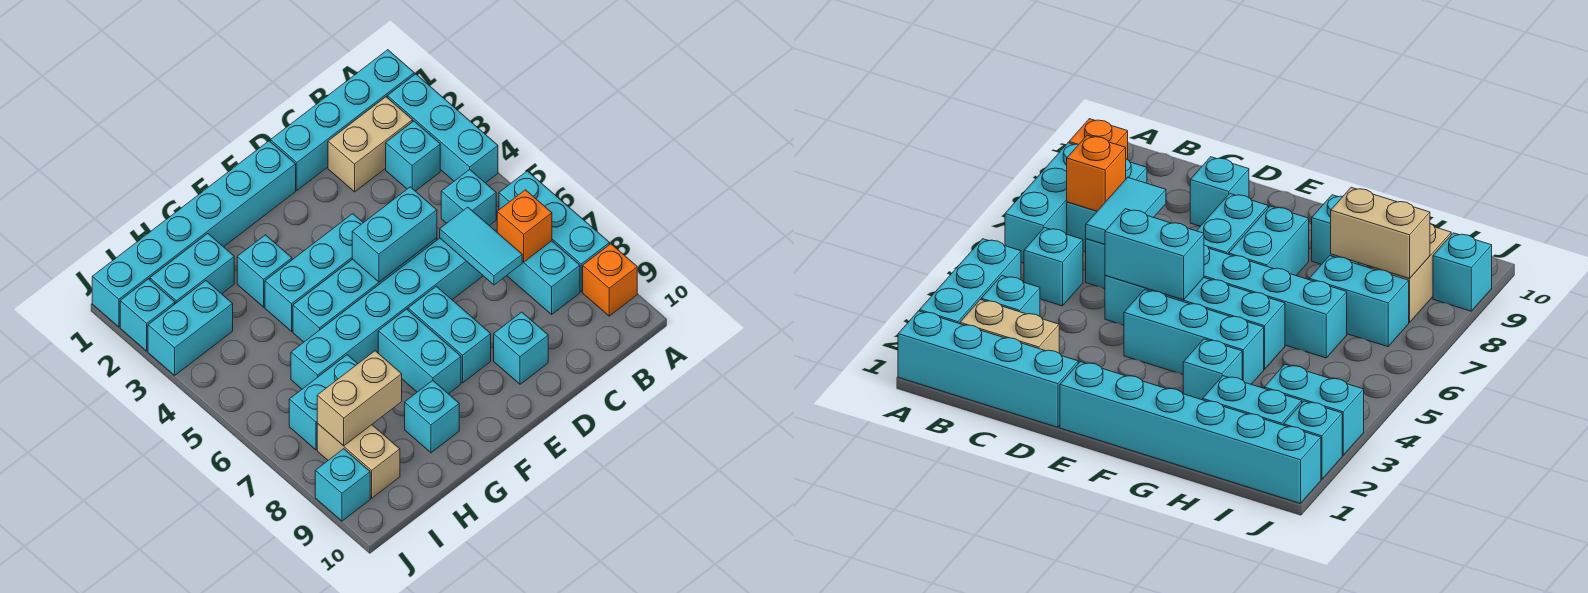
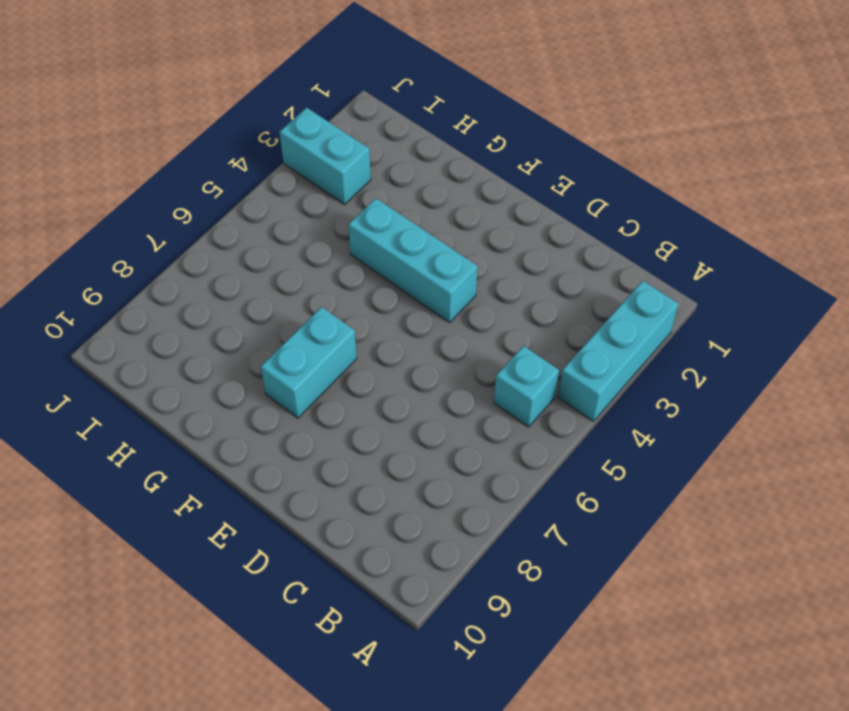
none -> cyan 1x4 brick [270,50,414,190]
none -> cyan 1x3 brick [499,171,610,292]
none -> orange 1x1 brick [583,244,637,316]

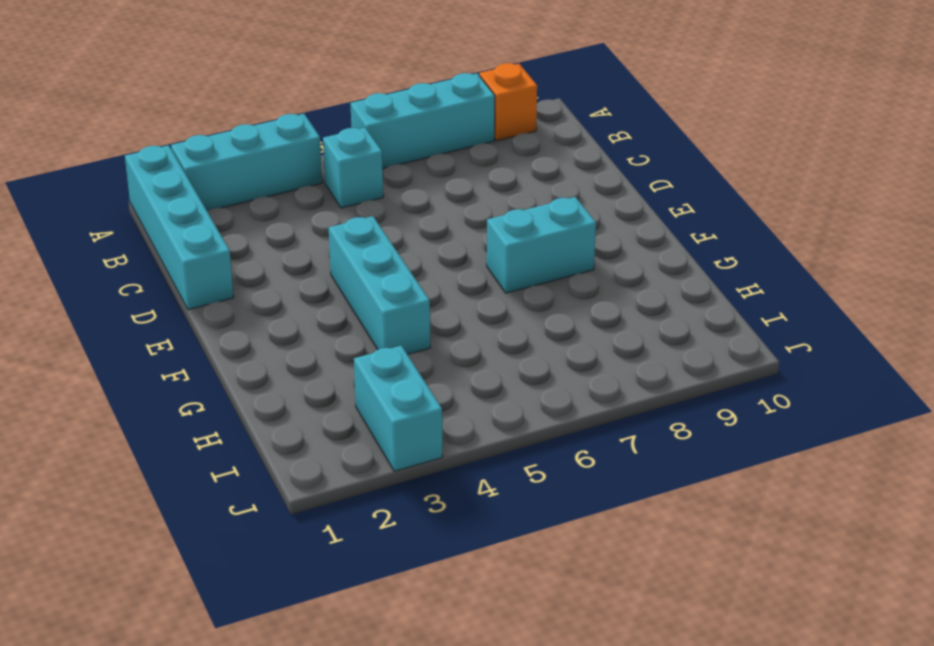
none -> tan 1x2 brick [328,97,413,192]
none -> cyan 1x1 brick [386,121,440,191]
none -> cyan 1x2 brick [507,241,580,314]

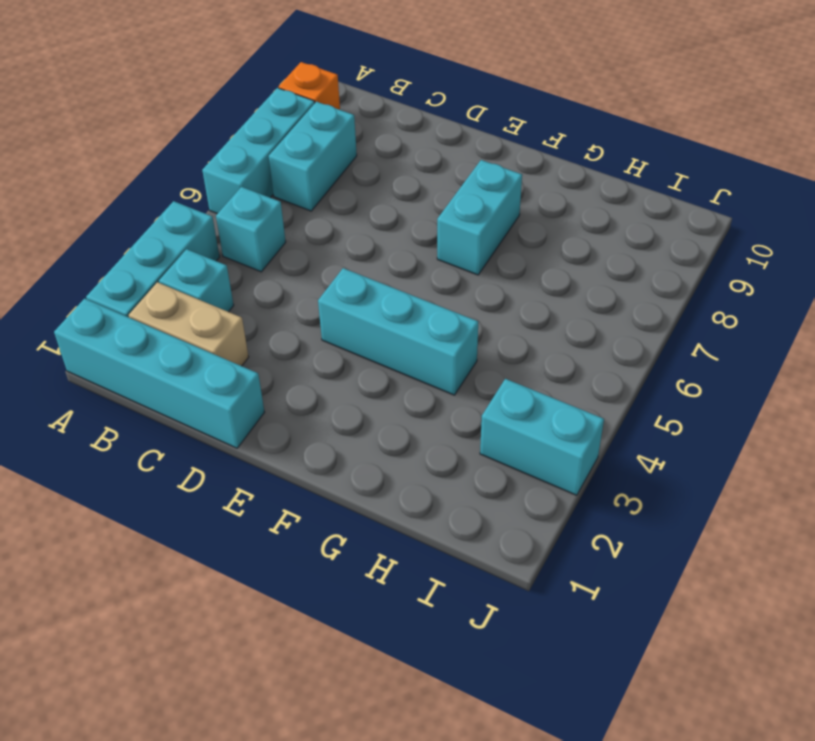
none -> cyan 1x6 brick [291,238,483,389]
none -> cyan 1x4 brick [293,238,437,342]
none -> cyan 1x1 brick [494,312,548,384]

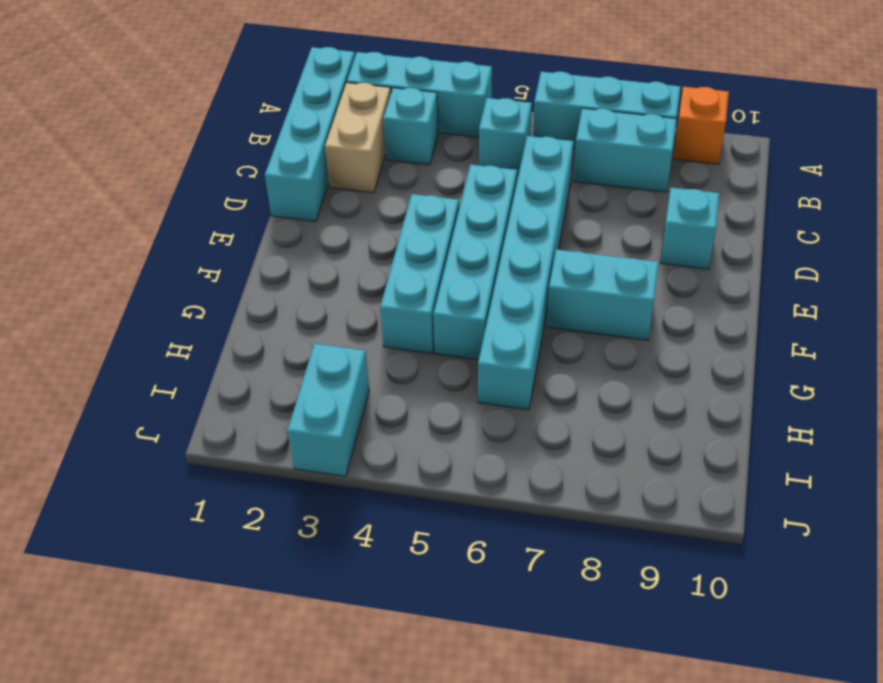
none -> cyan 1x6 brick [92,141,296,327]
none -> cyan 1x2 brick [408,286,491,383]
none -> cyan 1x1 brick [237,235,292,307]

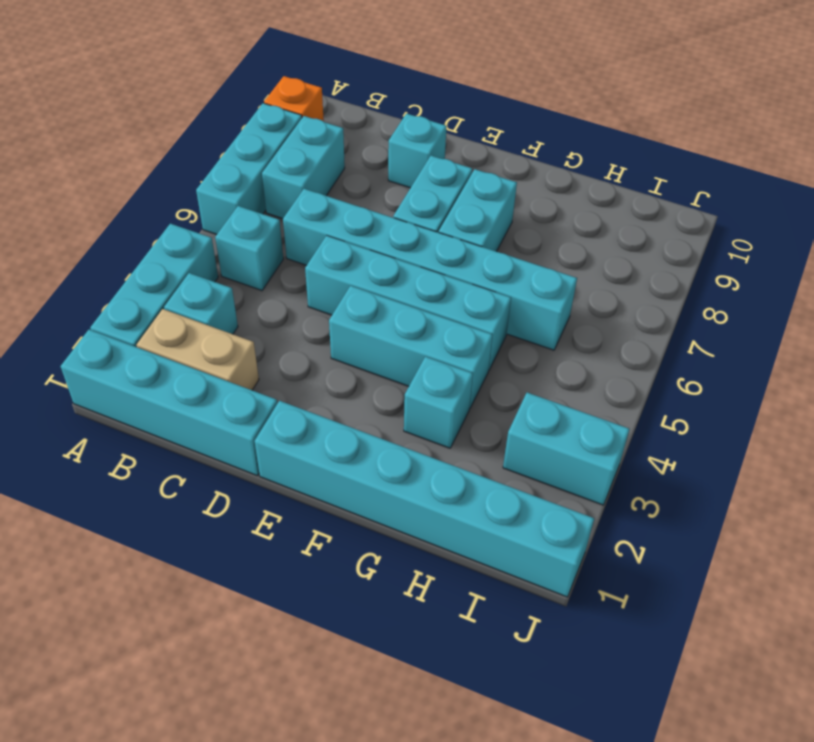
none -> cyan 1x1 brick [405,380,459,453]
none -> cyan 1x2 brick [150,234,234,304]
none -> cyan 1x2 brick [289,355,358,450]

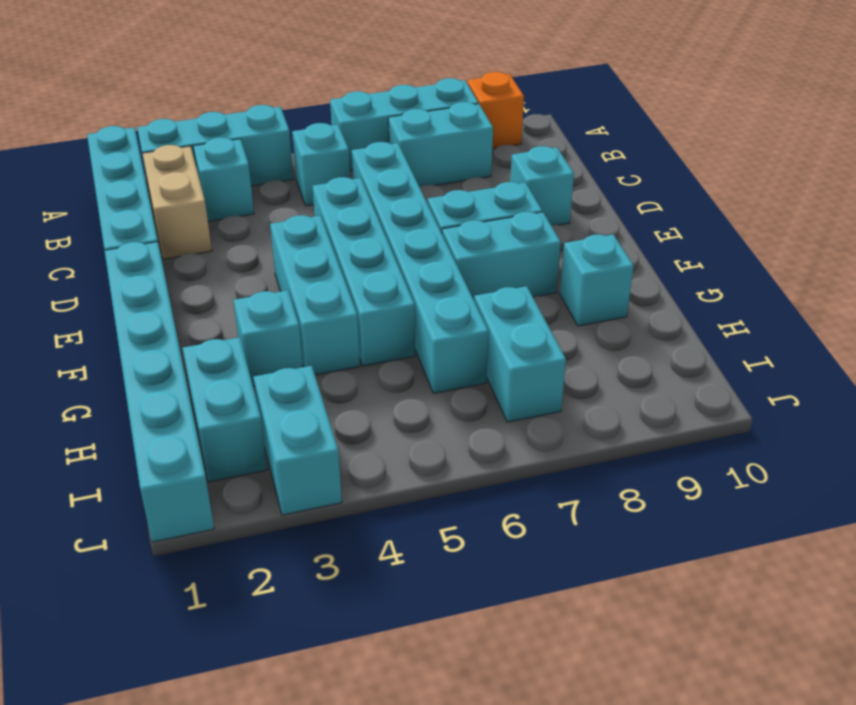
none -> tan 1x2 brick [317,424,400,498]
none -> cyan 1x1 brick [120,279,175,351]
none -> cyan 1x1 brick [315,449,370,521]

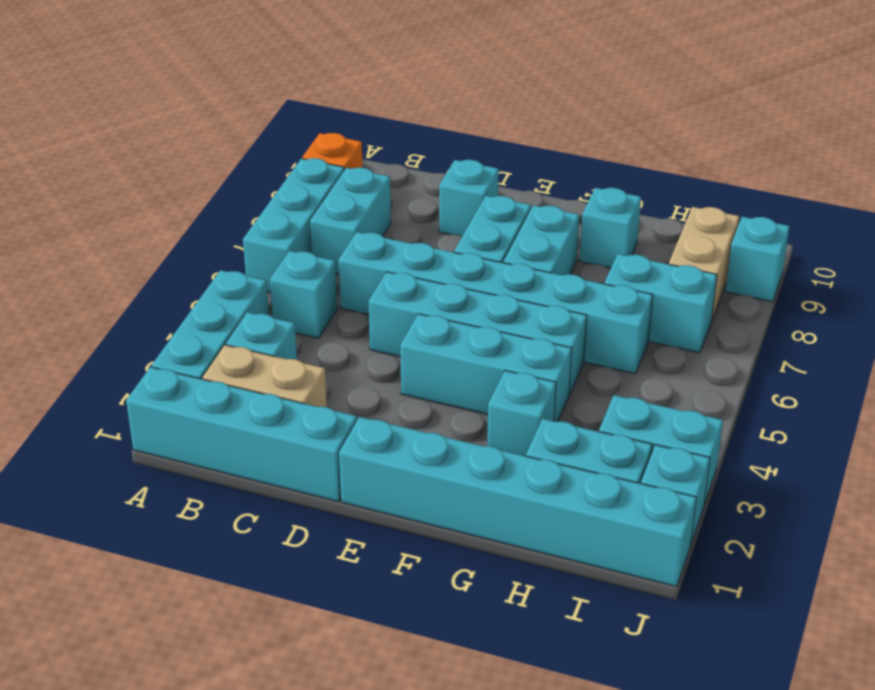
none -> orange 1x1 brick [497,190,552,262]
none -> cyan 1x2 tile [440,207,522,285]
none -> cyan 1x2 brick [352,187,437,282]

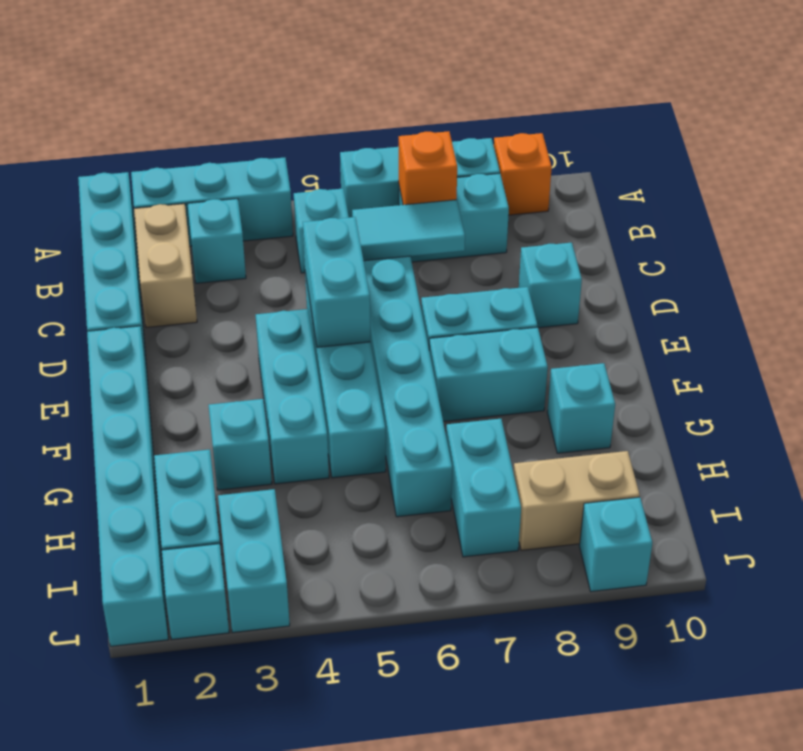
none -> tan 1x2 brick [317,351,402,446]

